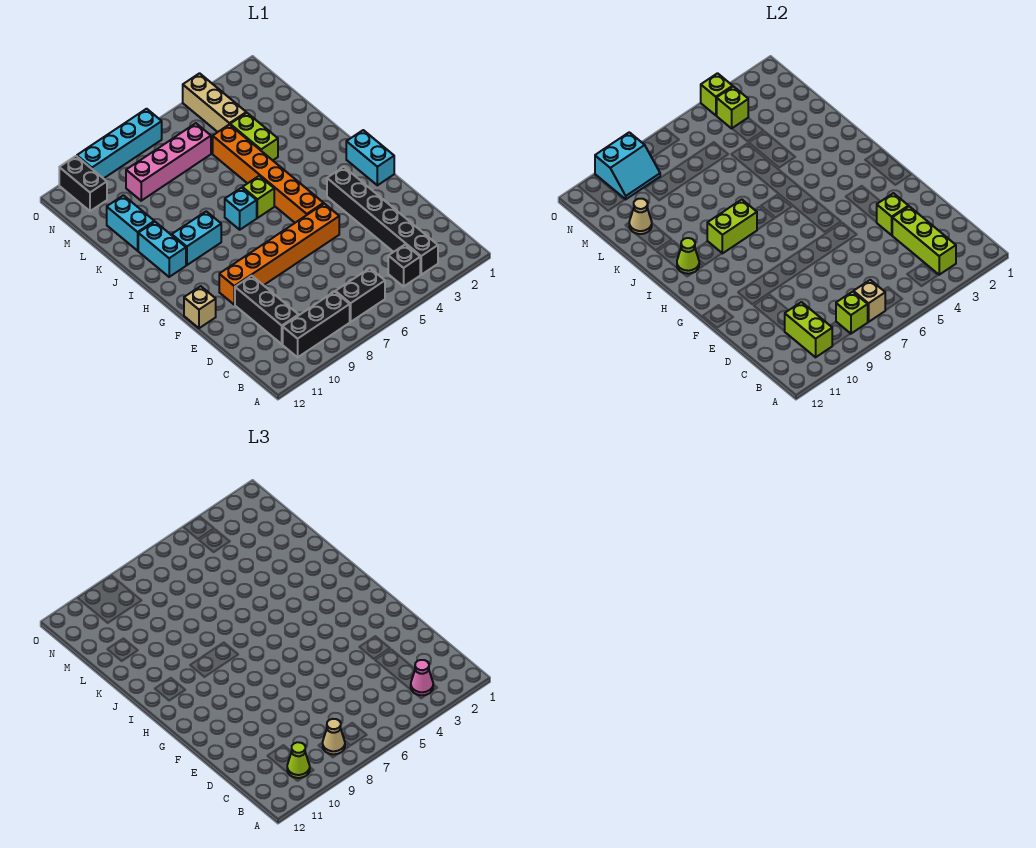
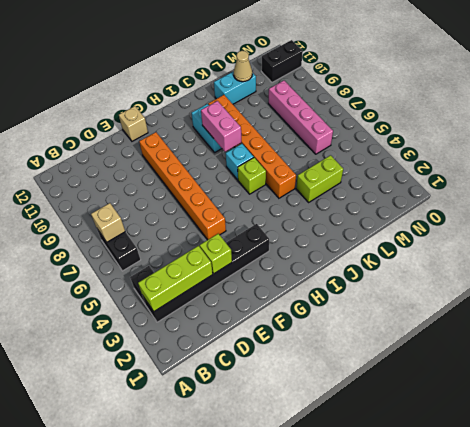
pink 1x2 brick [201,101,241,152] -> lime 1x2 brick [707,200,757,253]
orange 1x6 brick [208,95,296,198] -> orange 1x6 brick turned to [213,125,324,223]
none -> black 1x3 brick [283,292,350,357]
none -> black 1x3 brick [235,276,299,344]
none -> cyan 1x2 brick [346,130,394,185]
none -> cyan 1x2 brick [138,222,186,277]

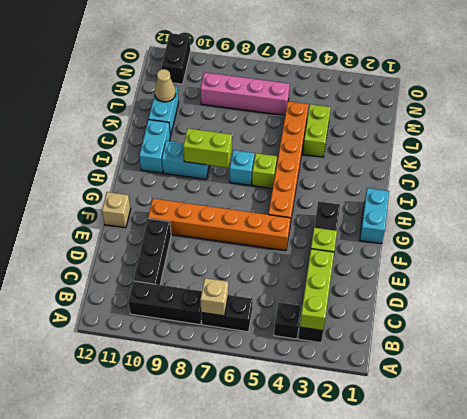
none -> tan 1x3 brick [183,73,246,132]
none -> cyan 1x4 brick [77,109,162,179]
none -> lime 1x1 brick [836,292,868,334]
none -> lime 1x2 brick [785,302,832,357]

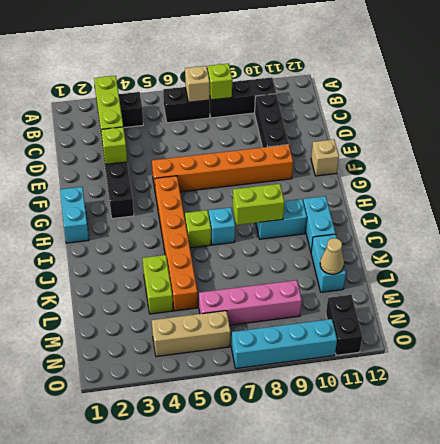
tan 1x3 brick [152,311,231,357] -> tan 1x3 brick turned to [183,73,246,132]
none -> lime 1x2 brick [785,302,832,357]
none -> lime 1x1 cone [677,238,699,274]
none -> lime 1x1 brick [716,86,748,128]
none -> cyan 2x2 slope [595,132,660,199]

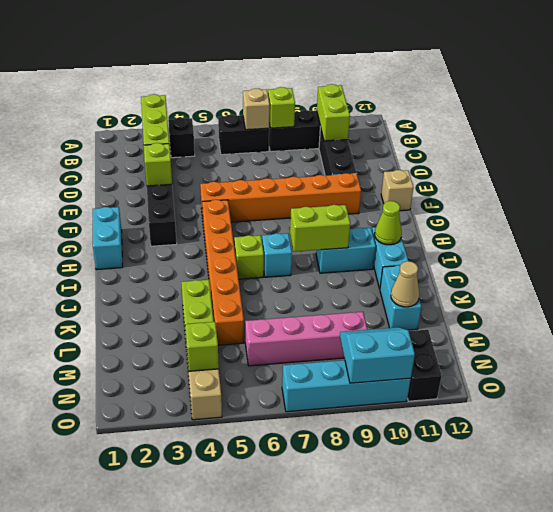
none -> lime 1x1 brick [701,73,733,115]
none -> pink 1x1 cone [411,660,433,695]
none -> tan 1x1 cone [323,719,345,754]
none -> lime 1x1 cone [287,742,310,778]

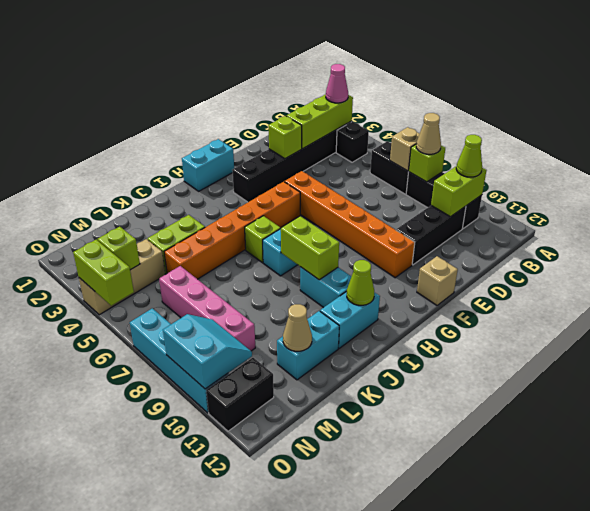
lime 1x2 brick [73,240,134,306] -> lime 1x1 brick [701,73,733,115]

